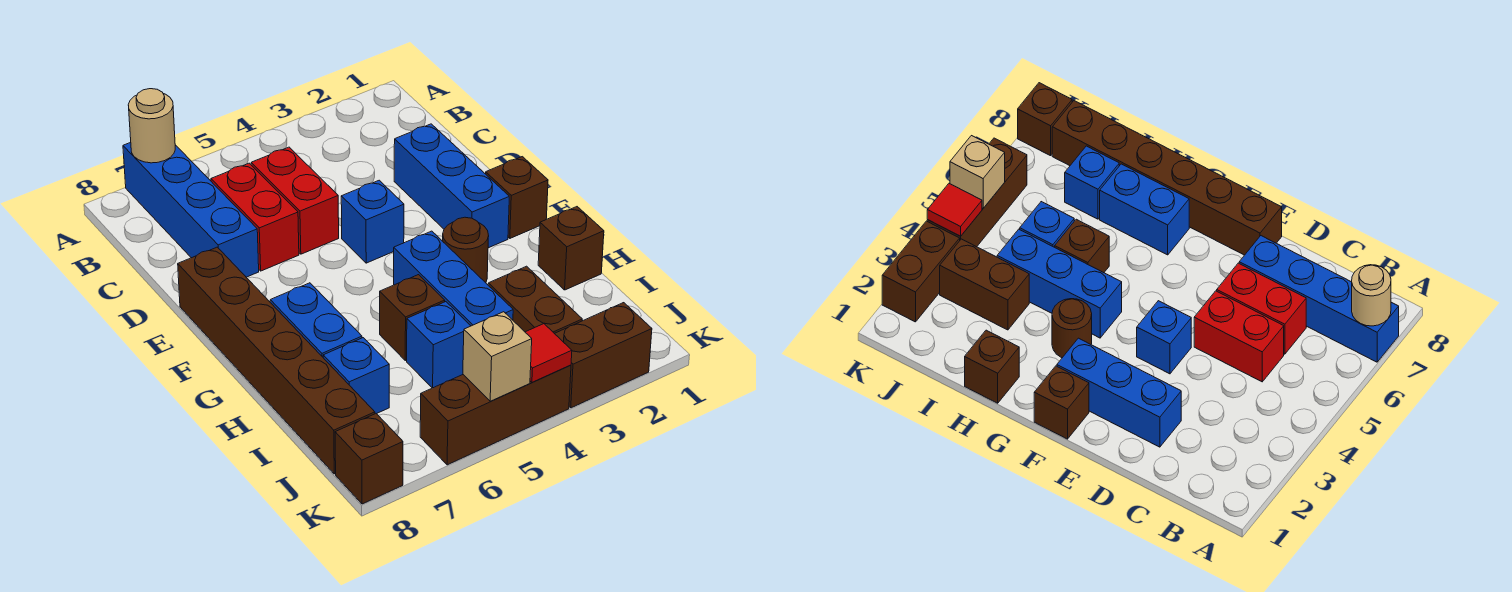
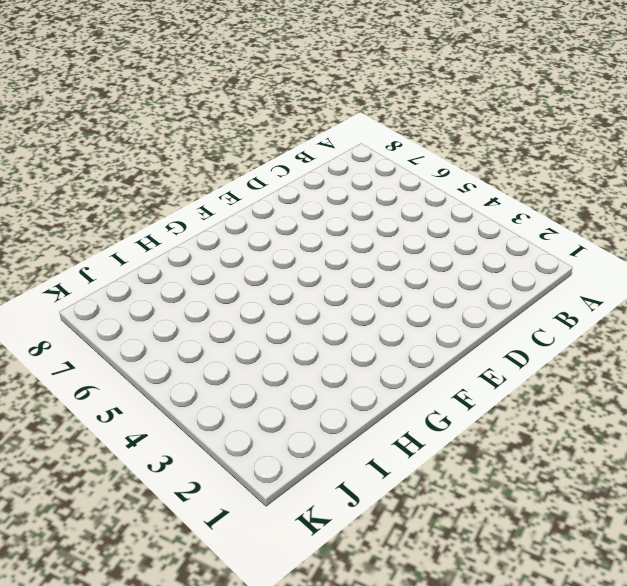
none -> blue 1x4 brick [123,142,259,277]
none -> red 1x2 brick [251,147,339,254]
none -> red 1x2 brick [211,163,299,271]

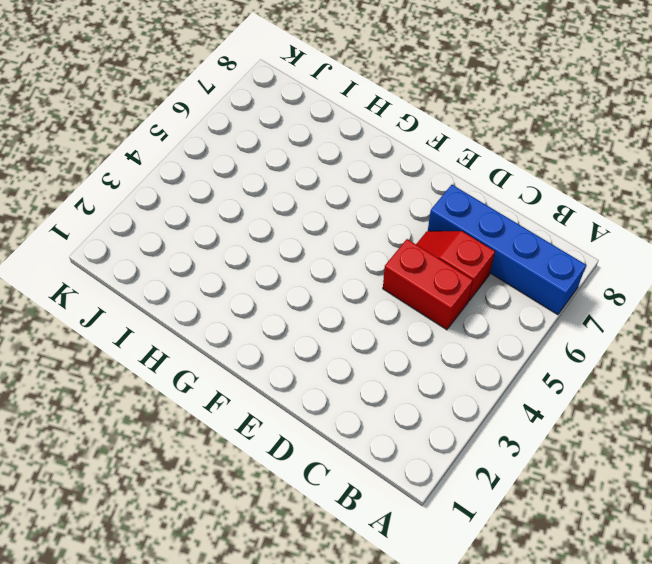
red 1x2 slope [416,231,495,301] -> red 1x2 brick [211,163,299,271]
none -> blue 1x3 brick [394,124,509,248]
none -> blue 1x1 brick [341,180,404,263]
none -> brown 1x6 brick [178,247,375,474]

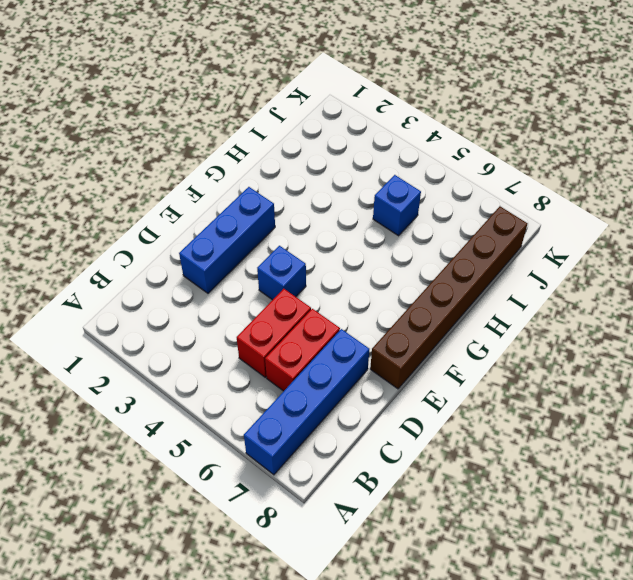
none -> brown 1x1 brick [486,157,548,238]
none -> brown 1x1 round brick [443,217,489,283]
none -> blue 1x3 brick [394,231,513,326]

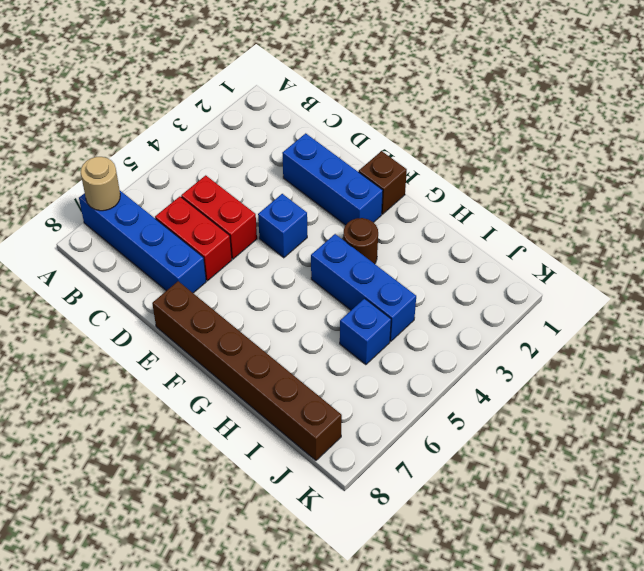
none -> blue 1x2 brick [270,283,362,357]
none -> brown 1x1 brick [538,207,604,290]
none -> brown 1x1 brick [380,275,445,360]

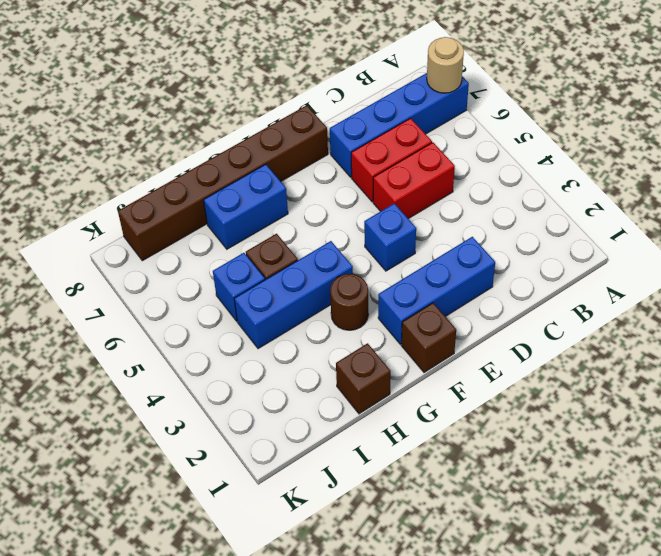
none -> brown 1x2 brick [488,266,582,333]
none -> blue 1x1 brick [323,338,389,414]
none -> brown 1x2 brick [554,303,652,408]

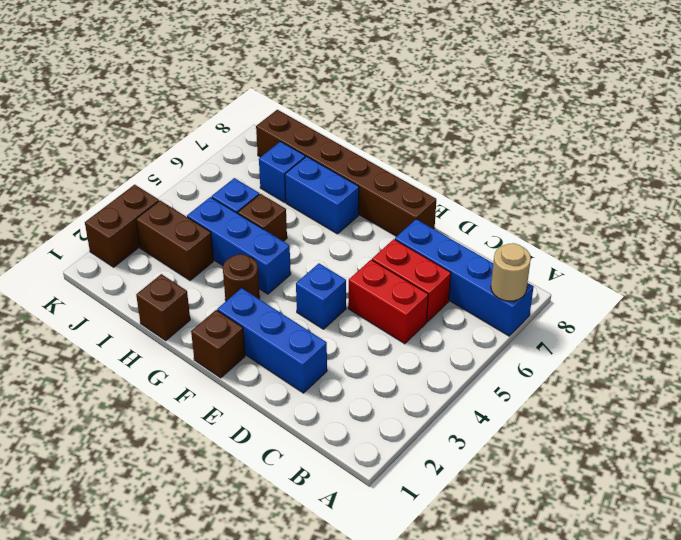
none -> brown 1x3 brick [420,365,571,465]
none -> brown 1x1 brick [335,414,403,504]
none -> red 1x1 tile [525,324,572,382]

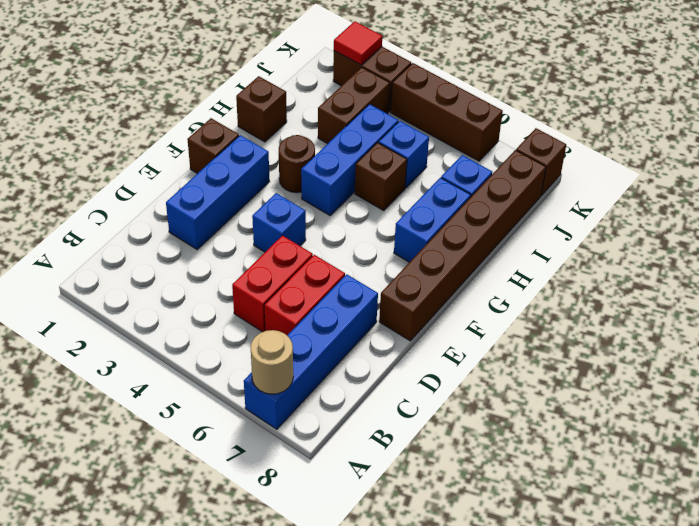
red 1x1 tile [334,21,382,65] -> red 1x1 tile moved to [525,324,572,382]
none -> tan 1x1 brick [463,312,532,401]

